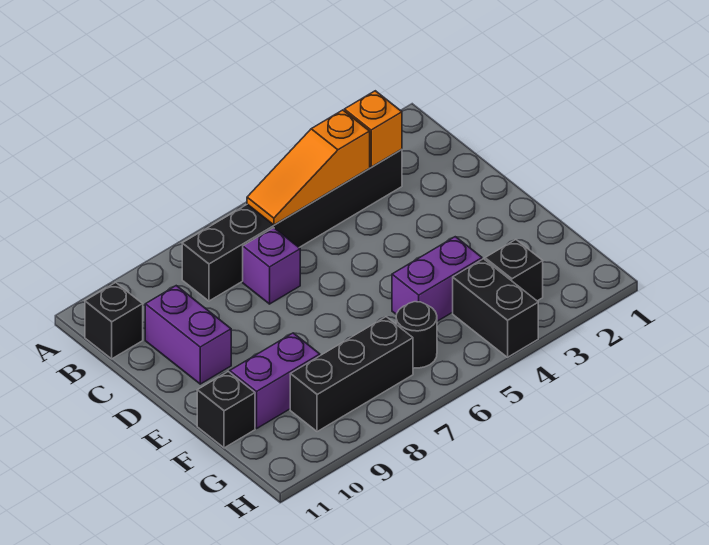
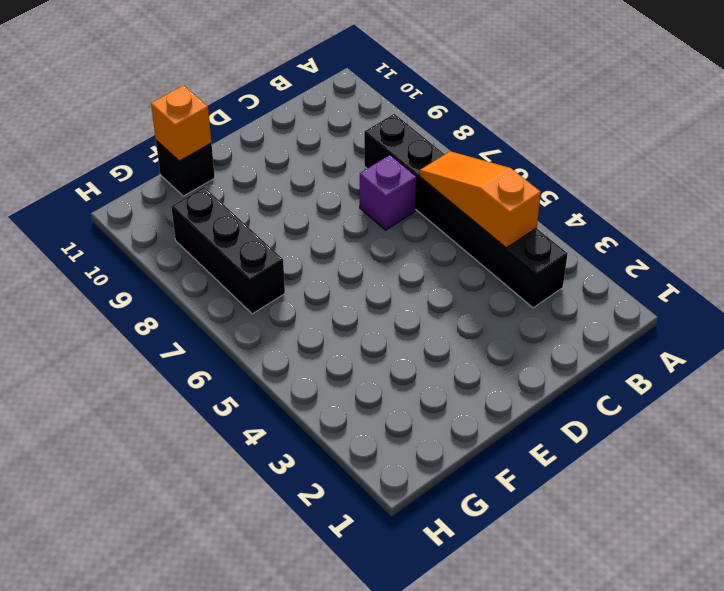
orange 1x1 brick [151,85,211,161] -> orange 1x1 brick moved to [344,91,402,167]
none -> black 1x1 brick [85,283,143,359]
none -> purple 1x2 brick [145,286,231,384]
none -> purple 1x2 brick [392,237,482,321]

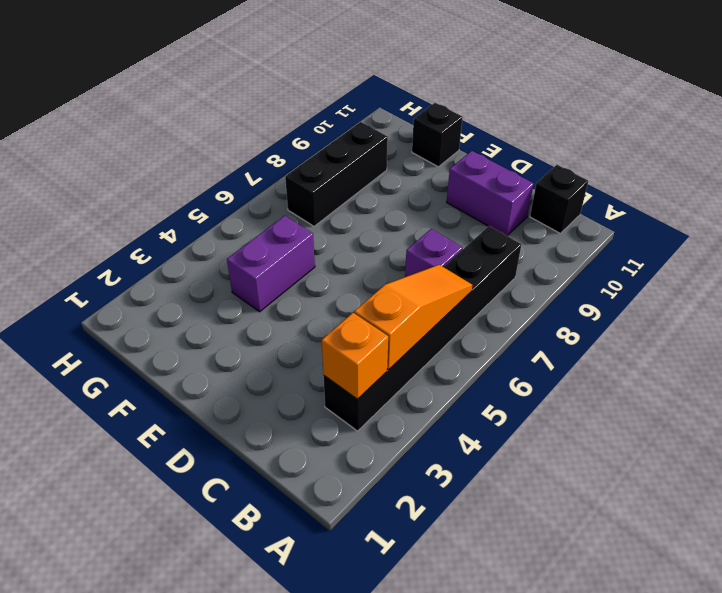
none -> purple 1x2 brick [230,333,320,428]
none -> black 1x1 brick [485,240,543,301]
none -> black 1x2 brick [453,259,538,357]

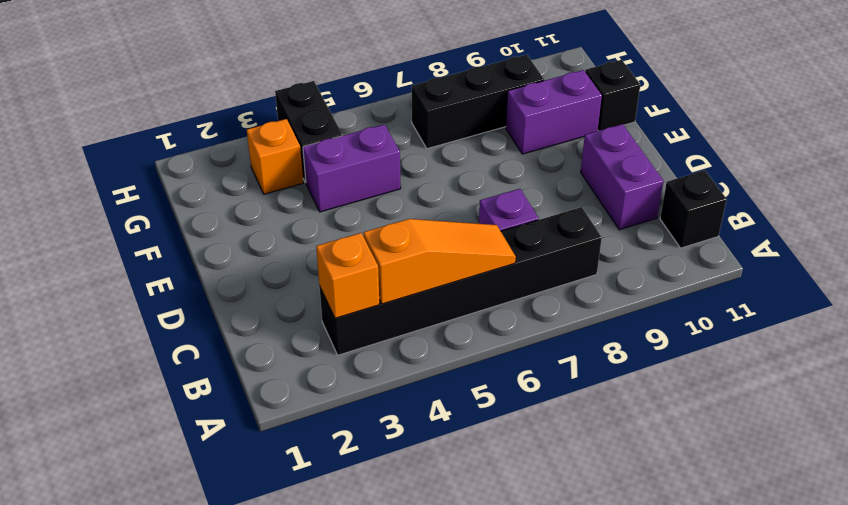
orange 1x1 brick [247,119,303,194] -> black 1x1 brick [485,240,543,301]
none -> black 1x1 round brick [396,302,437,368]

